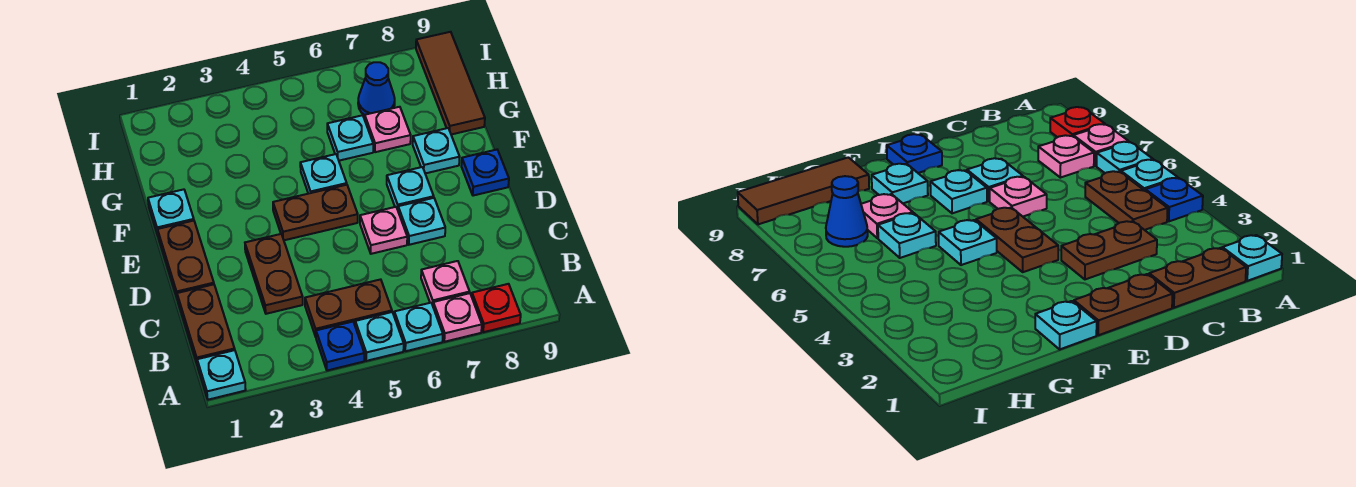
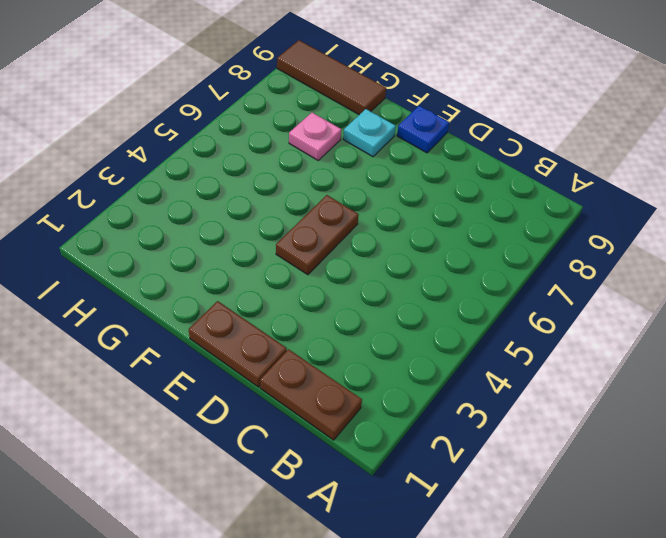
none -> cyan 1x1 plate [197,350,246,400]
none -> blue 1x1 plate [316,322,364,371]
none -> cyan 1x1 plate [355,312,404,361]

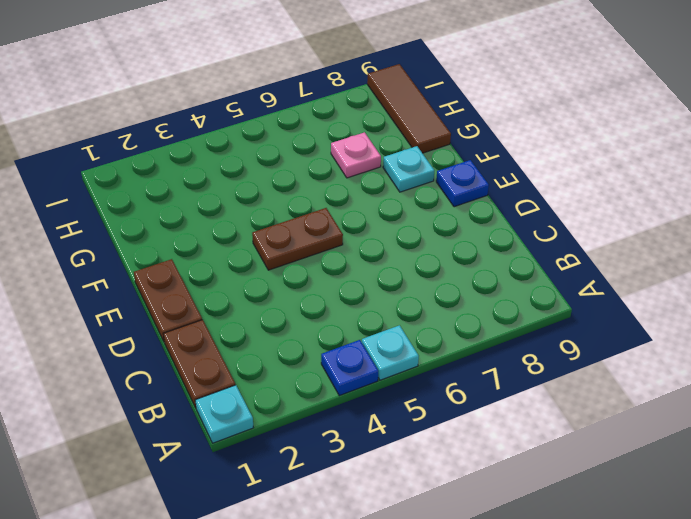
none -> cyan 1x1 plate [394,303,443,351]
none -> pink 1x1 plate [433,293,482,342]
none -> red 1x1 plate [472,284,521,332]

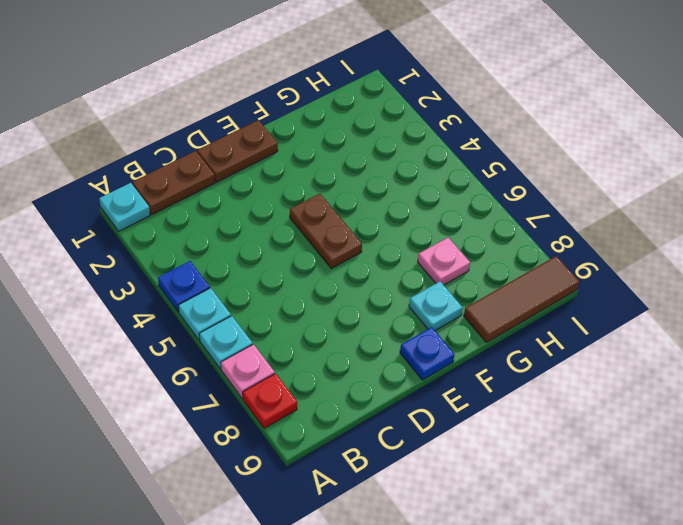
none -> brown 1x2 plate [305,279,392,337]
none -> pink 1x1 plate [421,261,470,305]
none -> brown 1x2 plate [245,234,303,314]

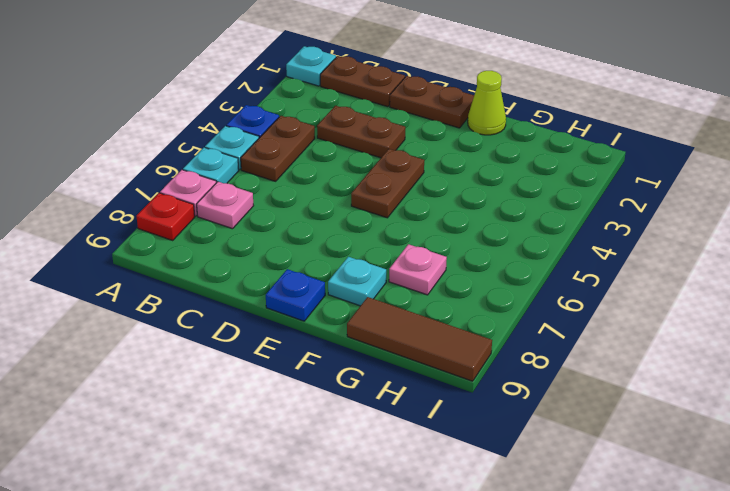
lime 1x1 cone [468,71,506,135] -> cyan 1x1 plate [148,189,194,235]
none -> pink 1x1 plate [360,207,407,254]
none -> cyan 1x1 plate [398,198,445,245]
none -> cyan 1x1 plate [387,167,434,210]

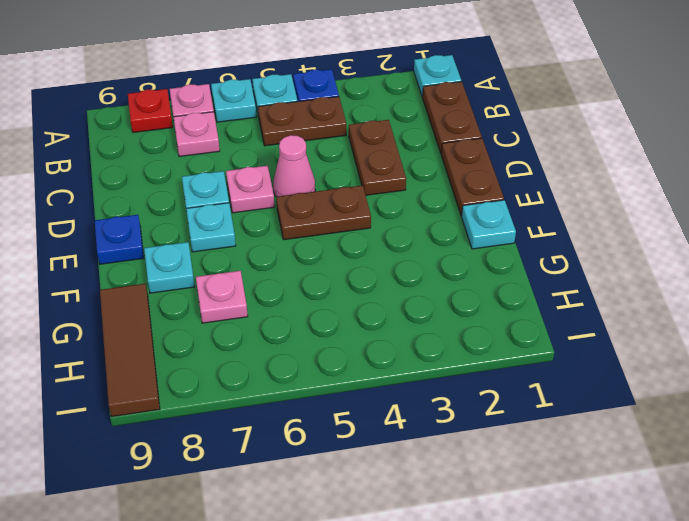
pink 1x1 cone [273,135,315,197] -> none
none -> cyan 1x1 plate [300,154,347,194]
none -> cyan 1x1 plate [327,115,373,161]
none -> blue 1x1 cone [358,62,395,115]

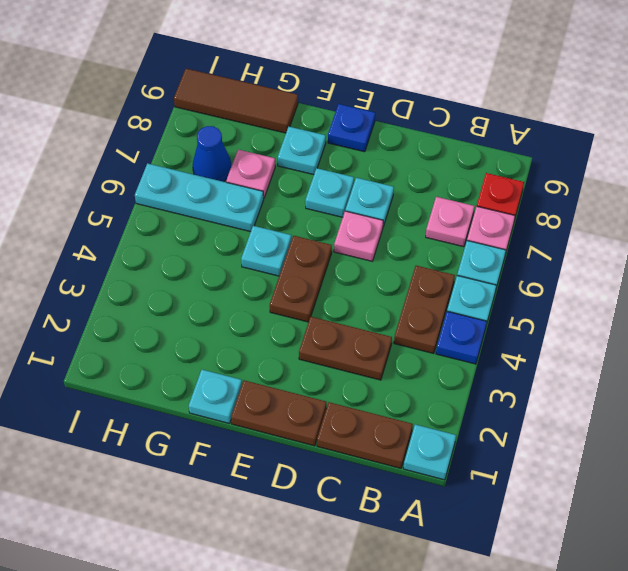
cyan 1x3 plate [135,163,264,232] -> cyan 1x1 plate [327,115,373,161]

